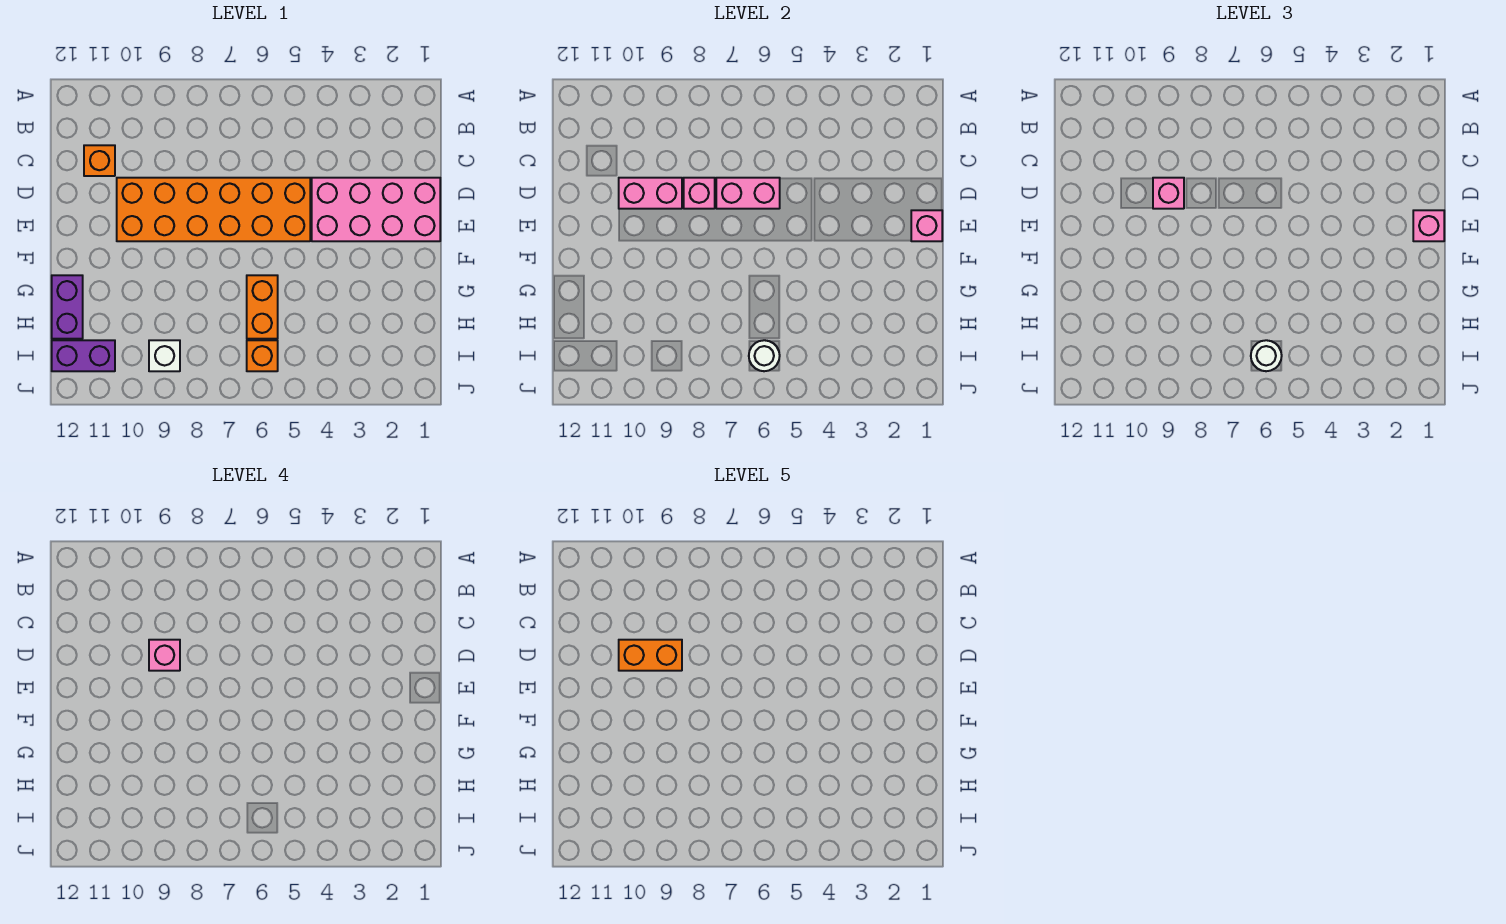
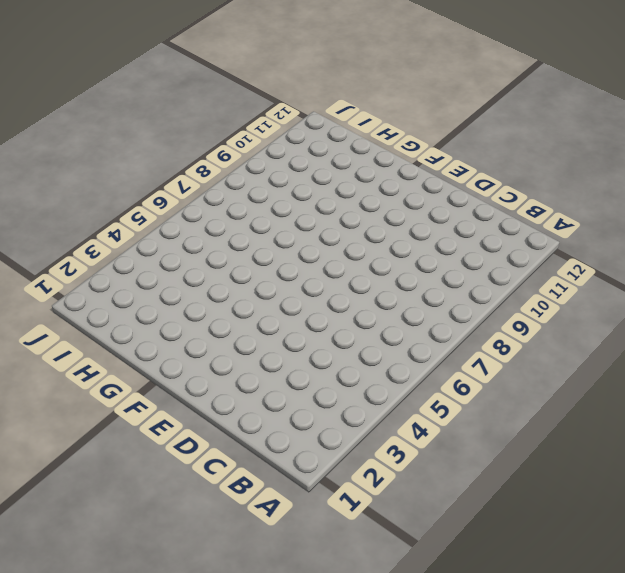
none -> orange 1x1 brick [84,145,115,176]
none -> pink 2x4 brick [312,178,440,241]
none -> orange 2x6 brick [117,178,310,241]

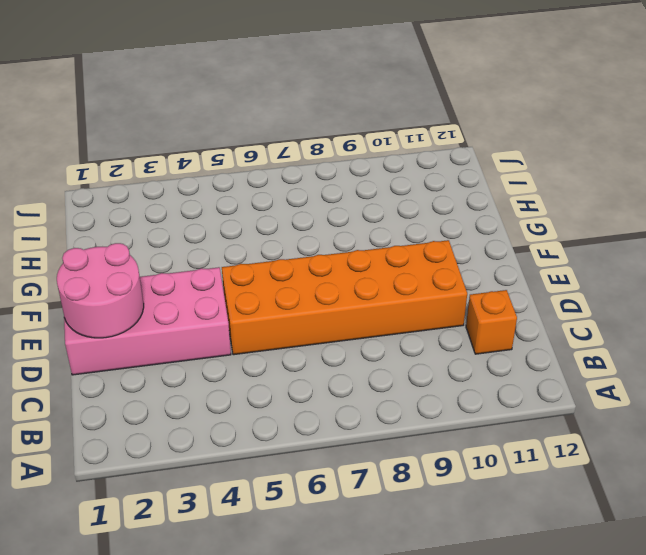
pink 2x2 round brick [57,243,144,338] -> pink 1x1 brick [911,210,942,241]
none -> orange 1x2 brick [247,275,278,339]
none -> purple 1x2 brick [52,275,83,339]
none -> orange 1x1 brick [247,340,278,371]

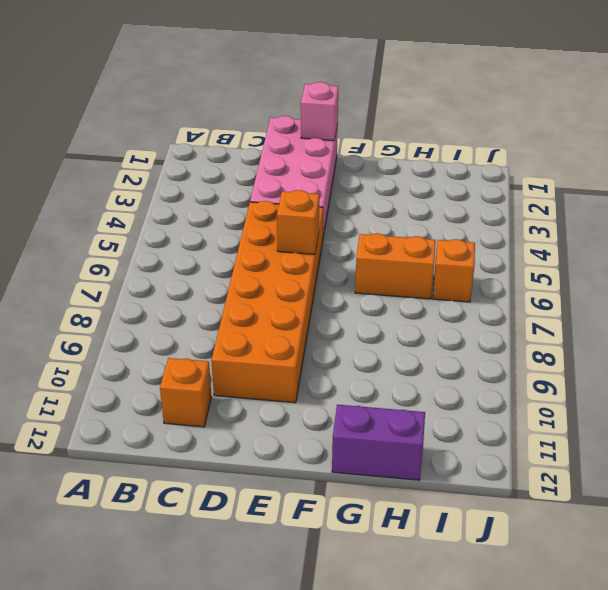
orange 1x1 brick [277,190,319,254] -> none
none -> white 1x1 brick [149,340,180,371]
none -> purple 1x2 brick [52,340,115,371]
none -> pink 1x2 brick [716,178,780,209]

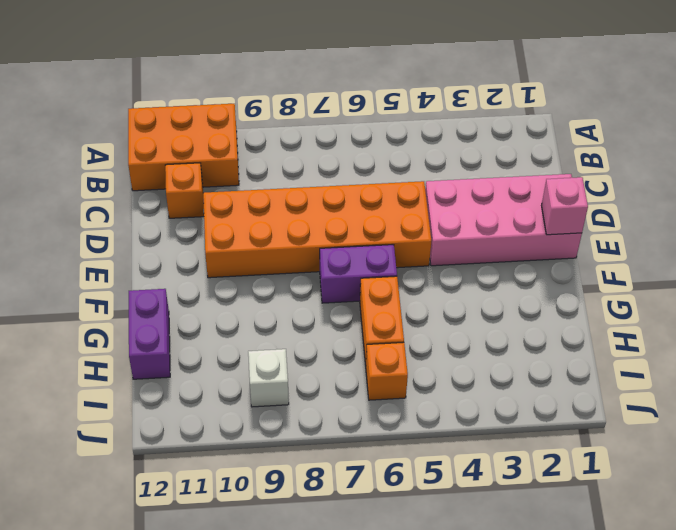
orange 2x3 brick [128,104,239,191] -> none
purple 1x2 brick [320,245,397,303] -> purple 1x2 brick moved to [52,340,115,371]
none -> pink 1x2 brick [716,178,780,209]
none -> pink 1x1 brick [684,178,715,209]
none -> pink 1x2 brick [619,178,682,209]

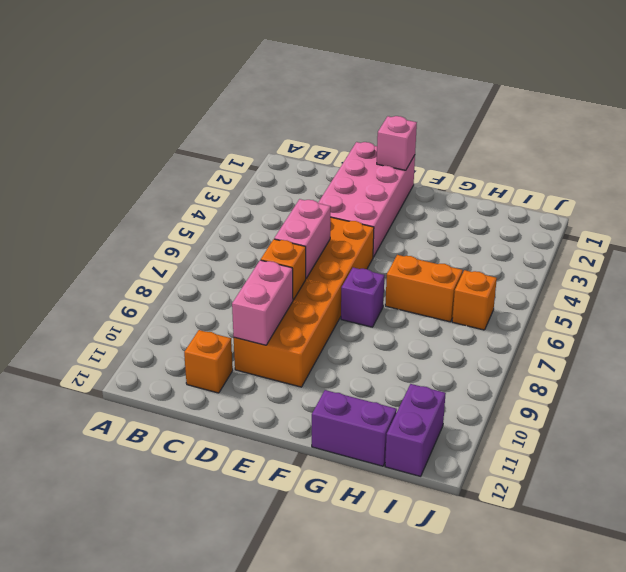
orange 1x1 brick [261,239,306,300] -> pink 1x1 brick [684,178,715,209]
purple 1x1 brick [341,268,384,327] -> none
none -> white 1x1 brick [149,340,180,371]
none -> white 1x1 round brick [749,340,780,371]
none -> pink 1x1 brick [1153,178,1184,209]

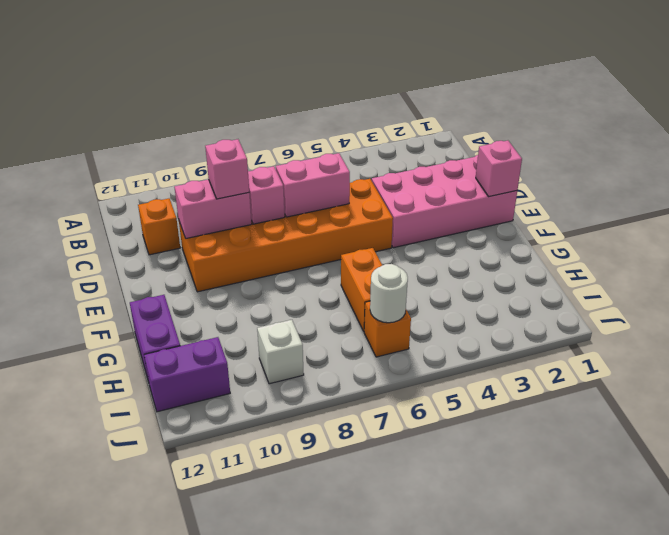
none -> pink 1x1 brick [1413,210,1444,241]
none -> white 1x1 round brick [1251,340,1282,371]
none -> pink 1x1 brick [149,640,180,671]

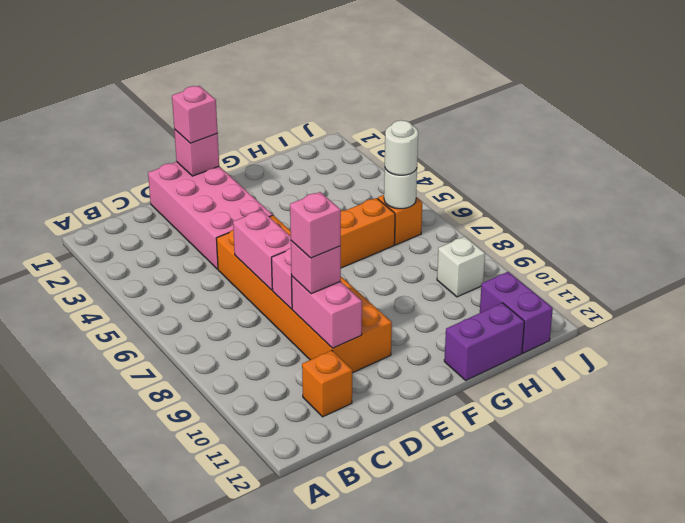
none -> orange 1x2 brick [619,640,682,671]

